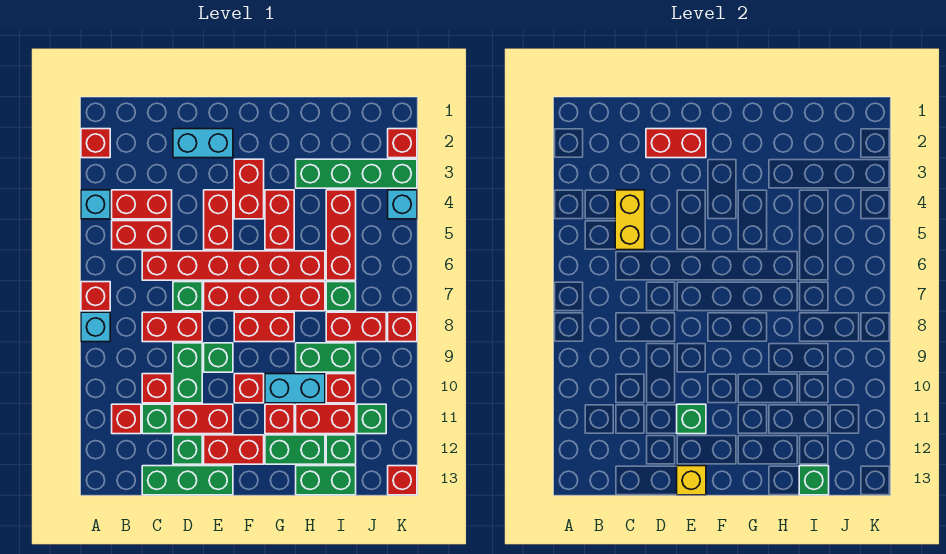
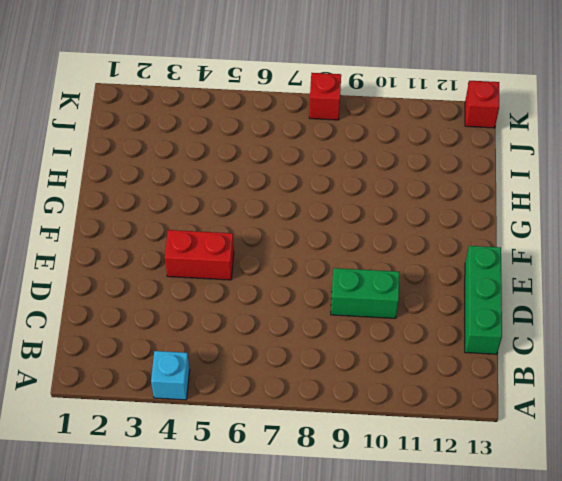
none -> red 1x1 brick [81,129,110,158]
none -> red 1x1 brick [81,282,110,311]
none -> cyan 1x1 brick [81,312,110,342]
none -> red 1x2 brick [112,190,172,219]

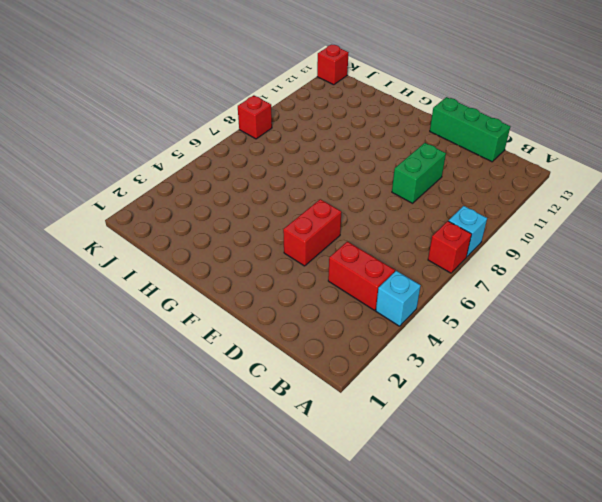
none -> red 1x1 brick [81,129,110,158]
none -> red 1x2 brick [112,221,172,250]
none -> red 1x1 brick [112,404,141,434]
none -> red 1x6 brick [142,251,325,280]

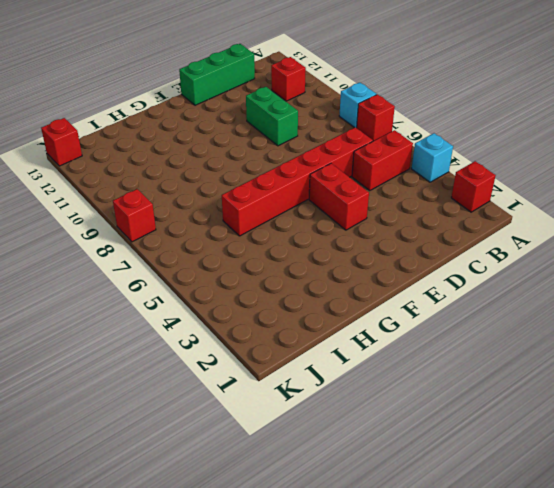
none -> red 1x2 brick [112,190,172,219]
none -> red 1x2 brick [142,312,202,342]
none -> red 1x1 brick [142,374,172,403]
none -> green 1x1 brick [142,404,172,434]

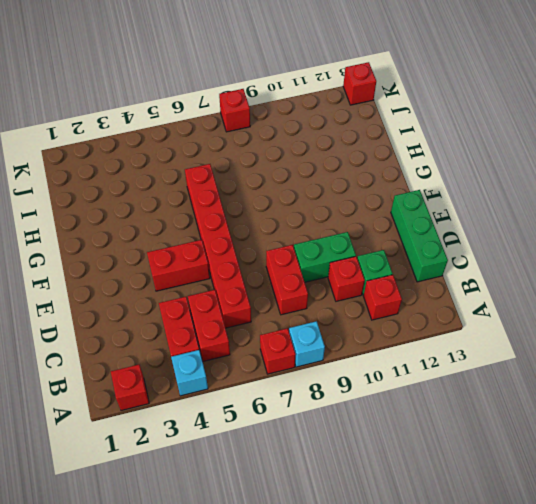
none -> cyan 1x2 brick [173,129,233,158]
none -> green 1x1 brick [173,282,202,311]
none -> red 1x2 brick [173,404,233,434]
none -> green 1x1 brick [173,435,202,464]

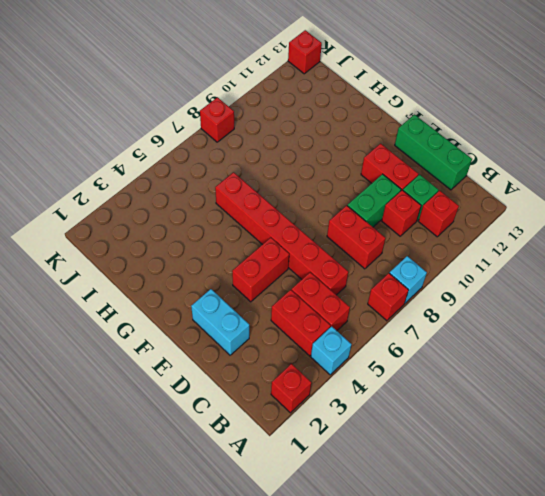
none -> green 1x1 brick [173,282,202,311]
none -> green 1x1 brick [173,435,202,464]
none -> red 1x4 brick [204,282,325,311]
none -> green 1x1 brick [204,343,233,372]

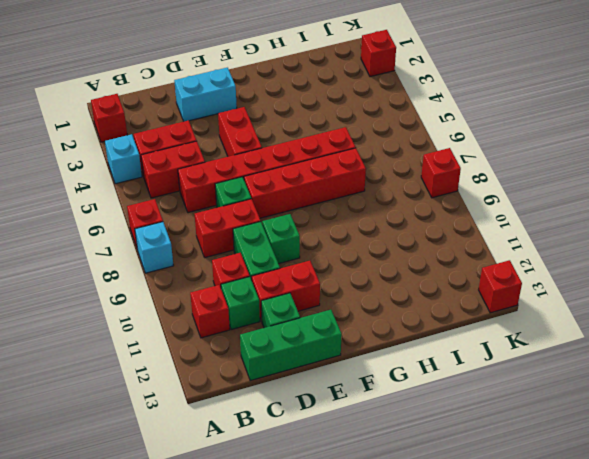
none -> red 1x2 brick [204,435,264,464]
none -> red 1x2 brick [234,159,264,219]
none -> red 1x2 brick [234,312,294,342]
none -> red 1x1 brick [234,374,264,403]

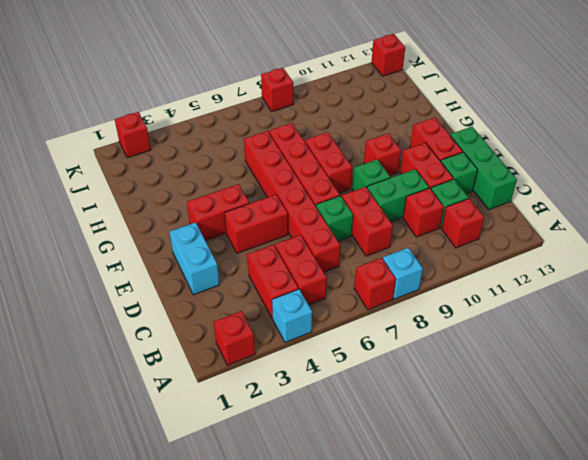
none -> red 1x2 brick [265,190,294,250]
none -> cyan 1x2 brick [265,374,325,403]
none -> red 1x1 brick [265,404,294,434]
none -> green 1x2 brick [265,435,325,464]

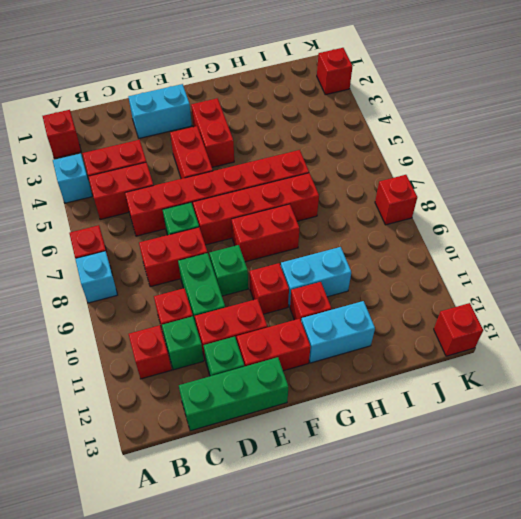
cyan 1x2 brick [301,301,375,363] -> green 1x2 brick [265,435,325,464]
none -> red 1x2 brick [265,190,294,250]
none -> green 1x4 brick [296,159,417,188]
none -> green 1x2 brick [296,343,356,372]
none -> red 1x2 brick [296,404,356,434]

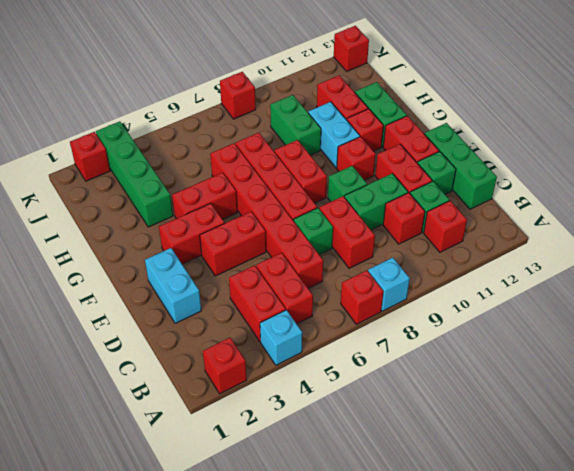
none -> green 1x2 brick [296,466,356,495]
none -> red 1x3 brick [326,190,356,280]
none -> green 1x1 brick [326,282,356,311]
none -> red 1x2 brick [326,312,386,342]

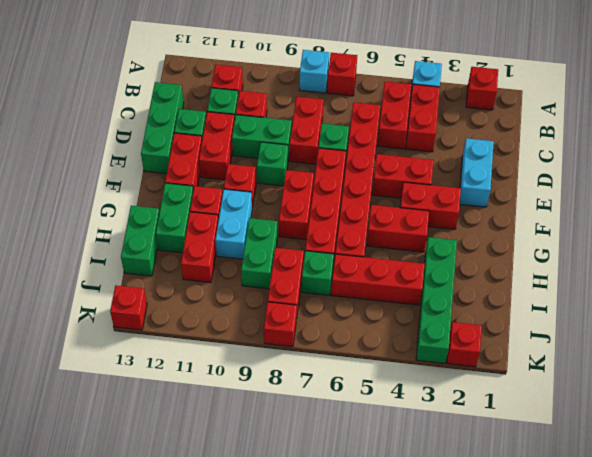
none -> red 1x1 brick [326,374,356,403]
none -> green 1x1 brick [326,435,356,464]
none -> green 1x1 brick [357,404,386,434]
none -> cyan 1x1 brick [388,190,417,219]

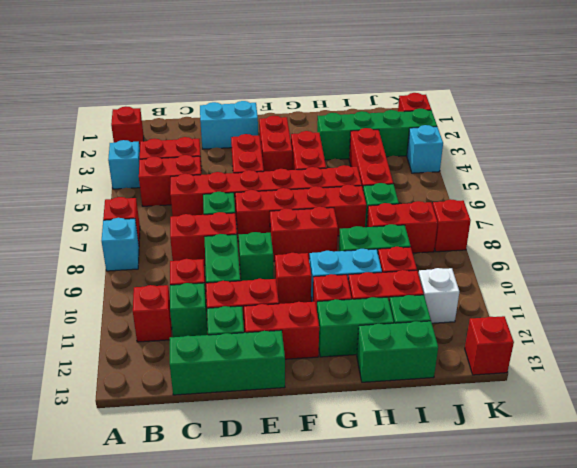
white 1x1 brick [419,268,460,323] -> green 1x1 brick [357,404,386,434]
none -> yellow 1x2 brick [615,190,645,250]
none -> red 1x2 brick [646,129,706,158]
none -> green 1x1 brick [677,404,706,434]
none -> yellow 1x1 brick [677,466,706,495]

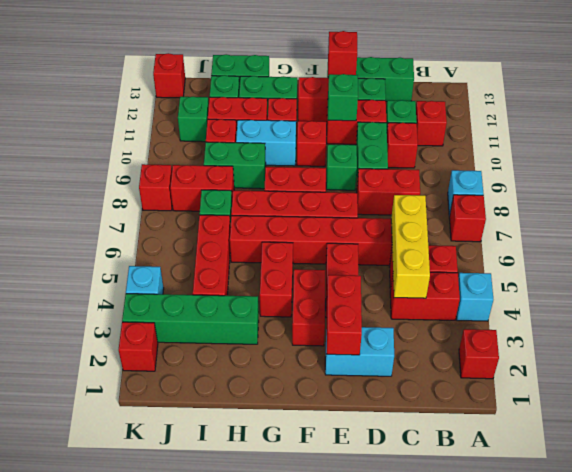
yellow 1x3 brick [391,195,430,298] -> yellow 1x2 brick [615,190,645,250]
red 1x2 brick [327,275,362,355] -> red 1x2 brick turned to [646,129,706,158]
red 1x1 brick [328,31,357,77] -> yellow 1x1 brick [677,466,706,495]
none -> green 1x1 brick [173,282,202,311]
none -> green 1x1 brick [799,466,829,495]

